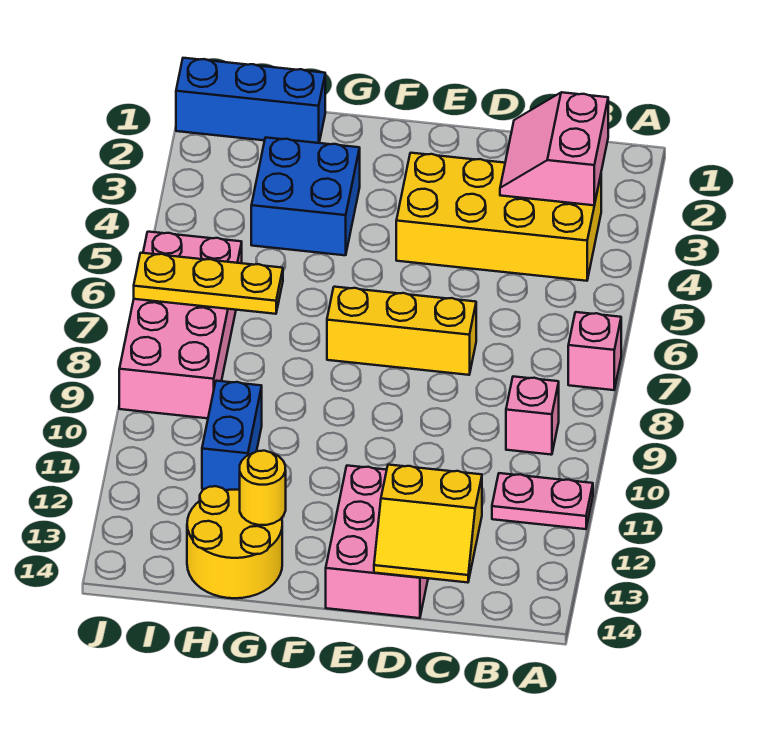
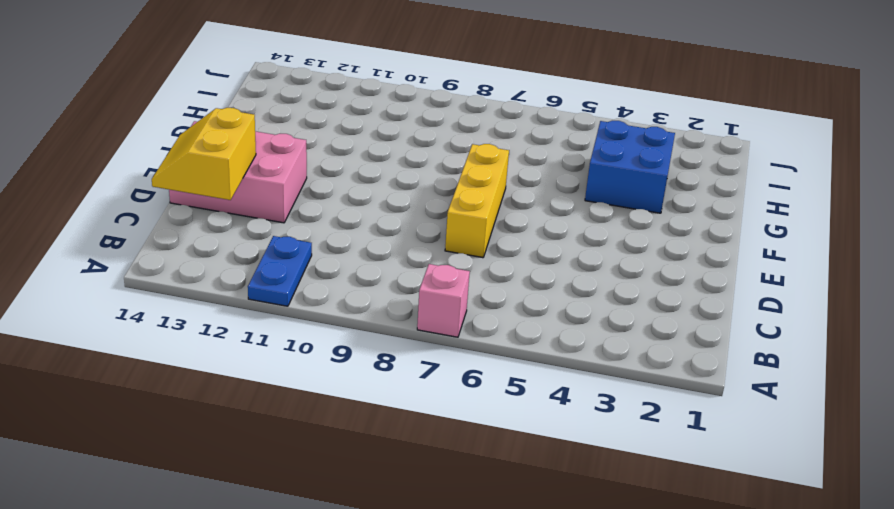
blue 1x2 plate [248,236,312,306] -> pink 1x2 plate [492,473,593,529]
none -> yellow 2x4 brick [396,153,601,281]
none -> pink 1x1 brick [506,377,559,455]
none -> yellow 2x2 round brick [187,486,282,598]

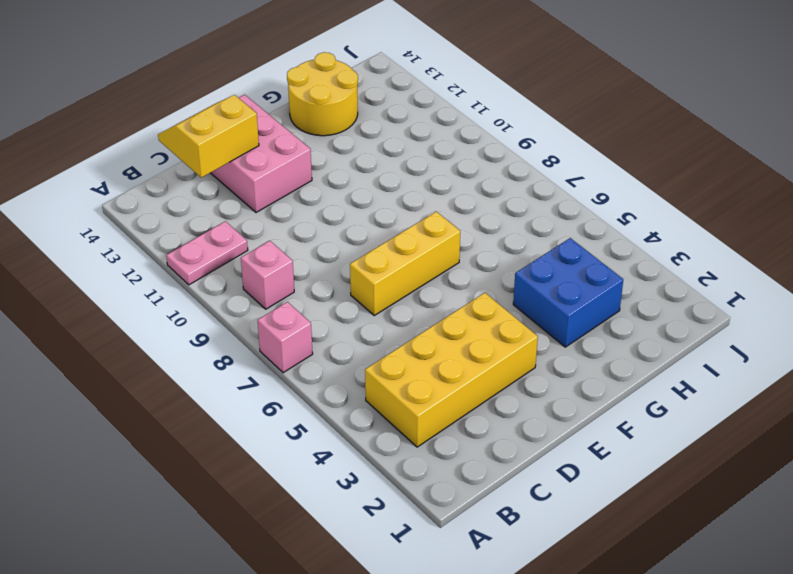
none -> blue 1x3 brick [176,58,325,143]
none -> blue 1x2 brick [202,381,262,490]
none -> pink 2x4 brick [119,232,242,418]

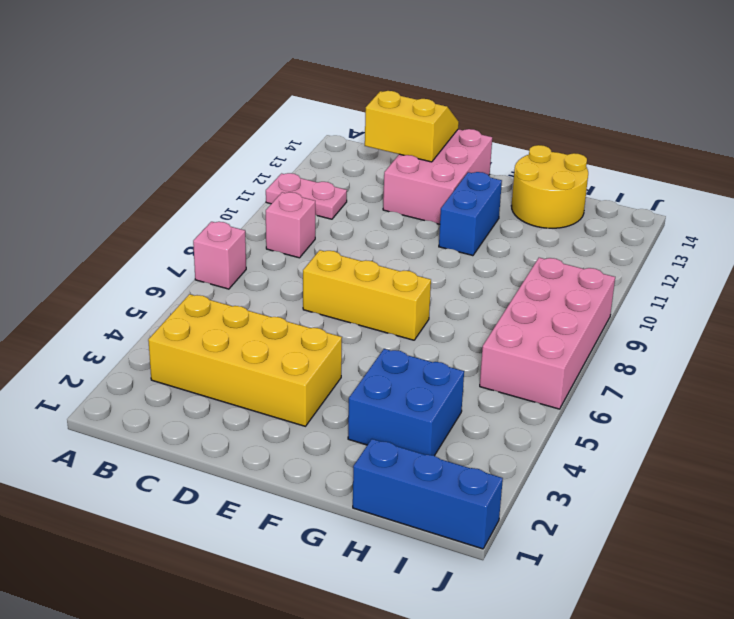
blue 1x2 brick [439,172,502,256] -> blue 1x2 brick moved to [202,381,262,490]
none -> pink 2x2 slope [500,92,608,205]
none -> yellow 1x1 round brick [240,451,286,525]
none -> yellow 1x3 plate [134,253,283,314]

